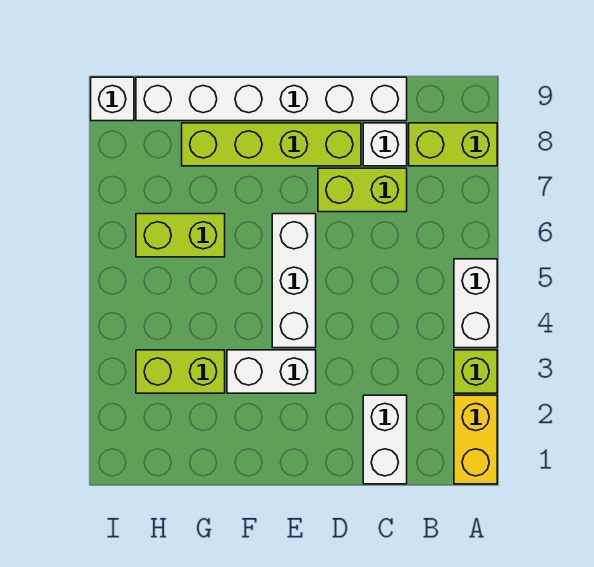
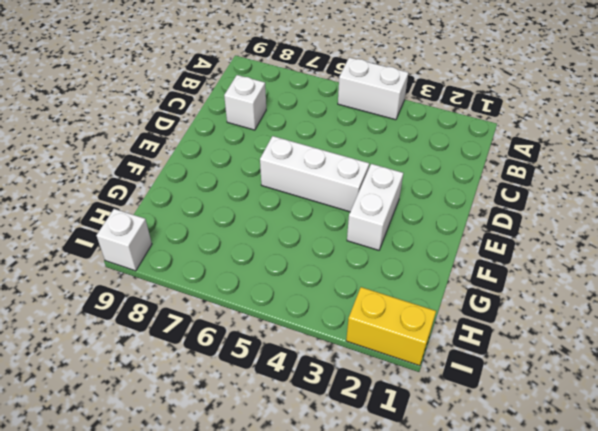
yellow 1x2 brick [346,287,436,366] -> yellow 1x2 brick moved to [454,395,497,484]
none -> lime 1x1 brick [454,350,497,393]
none -> lime 1x2 brick [409,123,497,166]
none -> white 1x2 brick [363,395,407,484]

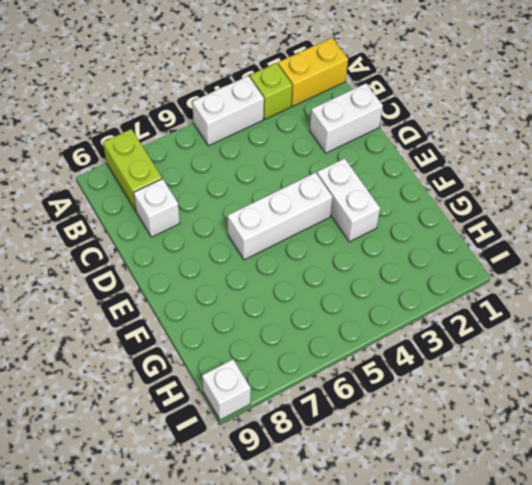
none -> lime 1x2 brick [318,168,407,212]
none -> white 1x6 brick [136,77,407,121]
none -> lime 1x4 brick [182,123,361,166]

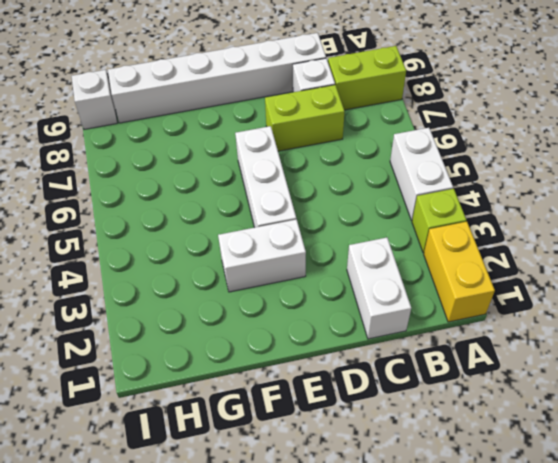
none -> lime 1x4 brick [182,123,361,166]
none -> lime 1x2 brick [136,350,225,393]
none -> lime 1x2 brick [136,214,225,257]

